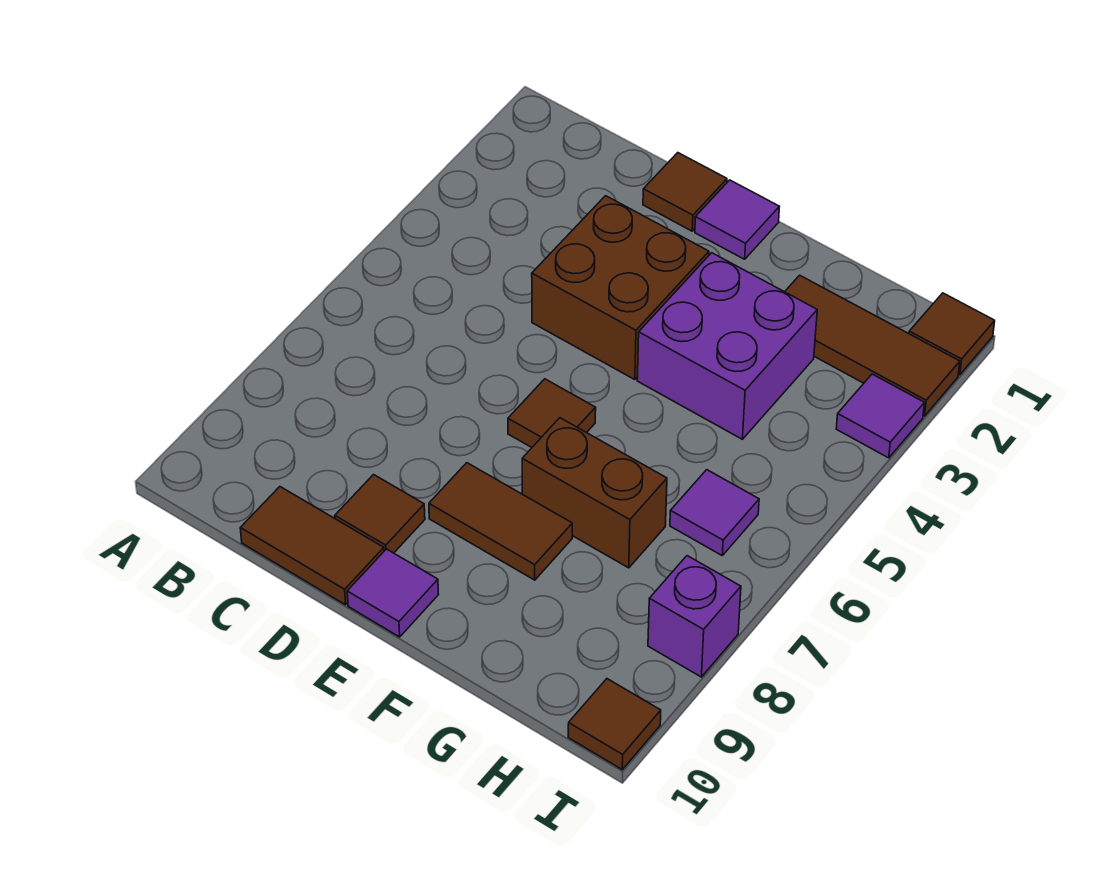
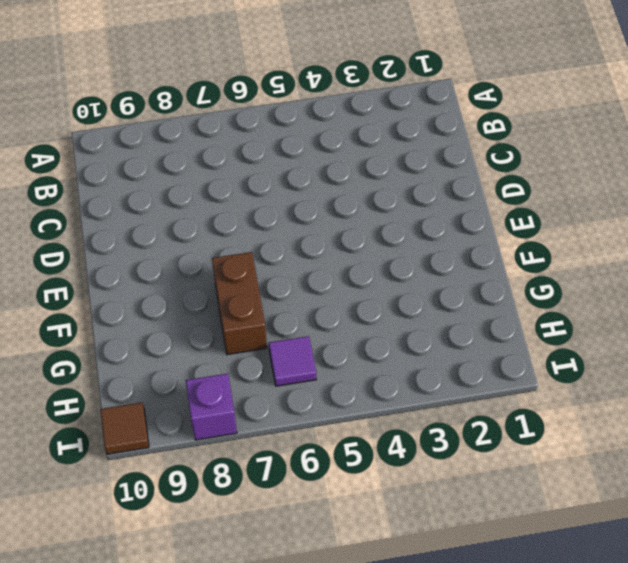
none -> brown 1x2 tile [240,487,384,605]
none -> brown 1x1 tile [643,153,727,231]
none -> brown 2x2 brick [532,196,709,380]

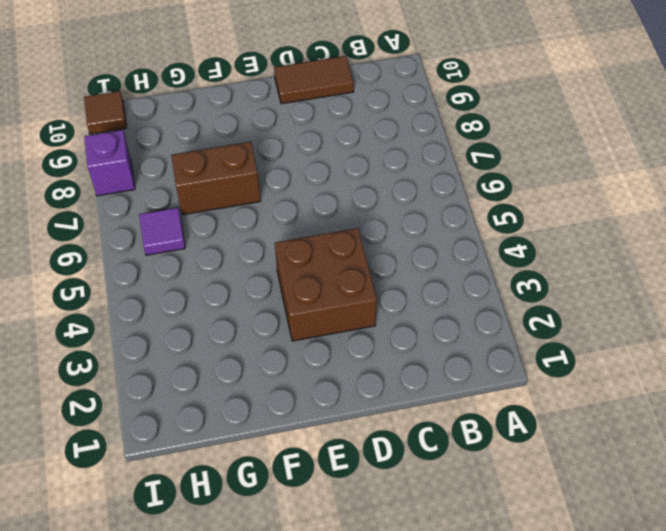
none -> brown 1x1 tile [643,153,727,231]
none -> brown 1x1 tile [335,475,425,553]
none -> purple 1x1 tile [695,180,779,259]

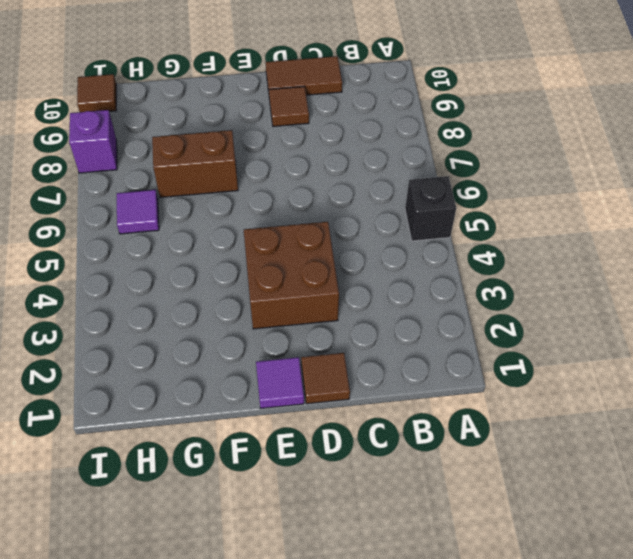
black 1x1 brick [405,176,456,241] -> none
none -> brown 1x1 tile [508,379,596,447]
none -> brown 1x2 tile [429,463,572,580]
none -> purple 1x1 tile [347,549,438,637]

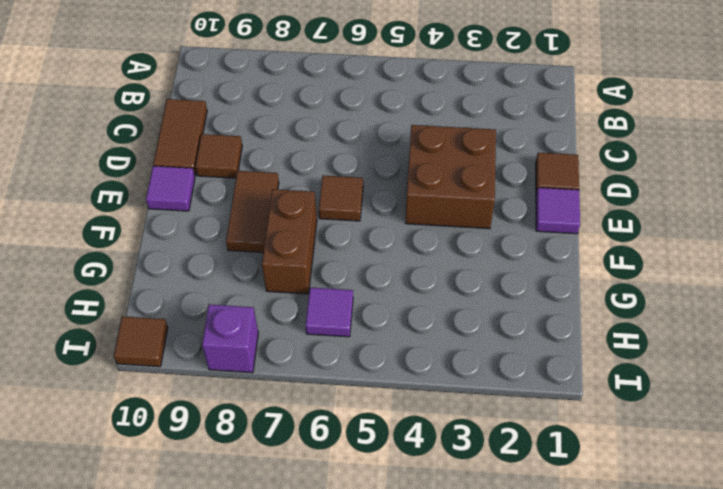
none -> purple 2x2 brick [637,253,817,439]
none -> brown 1x3 tile [785,275,960,416]
none -> brown 1x1 tile [909,293,995,375]

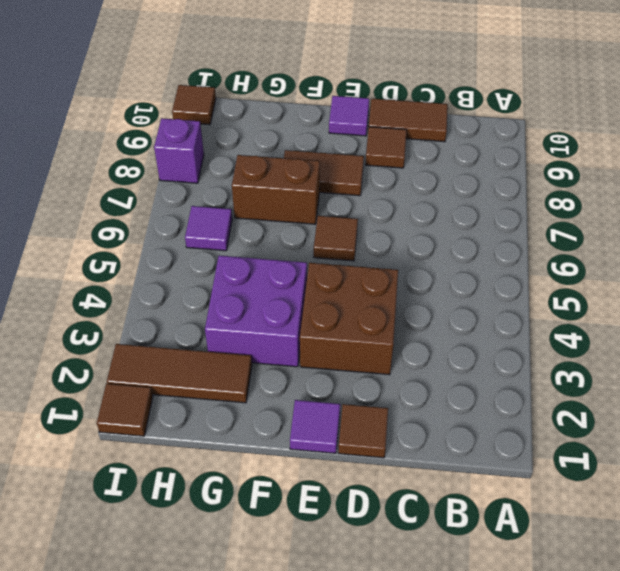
none -> purple 1x1 tile [836,374,924,458]

